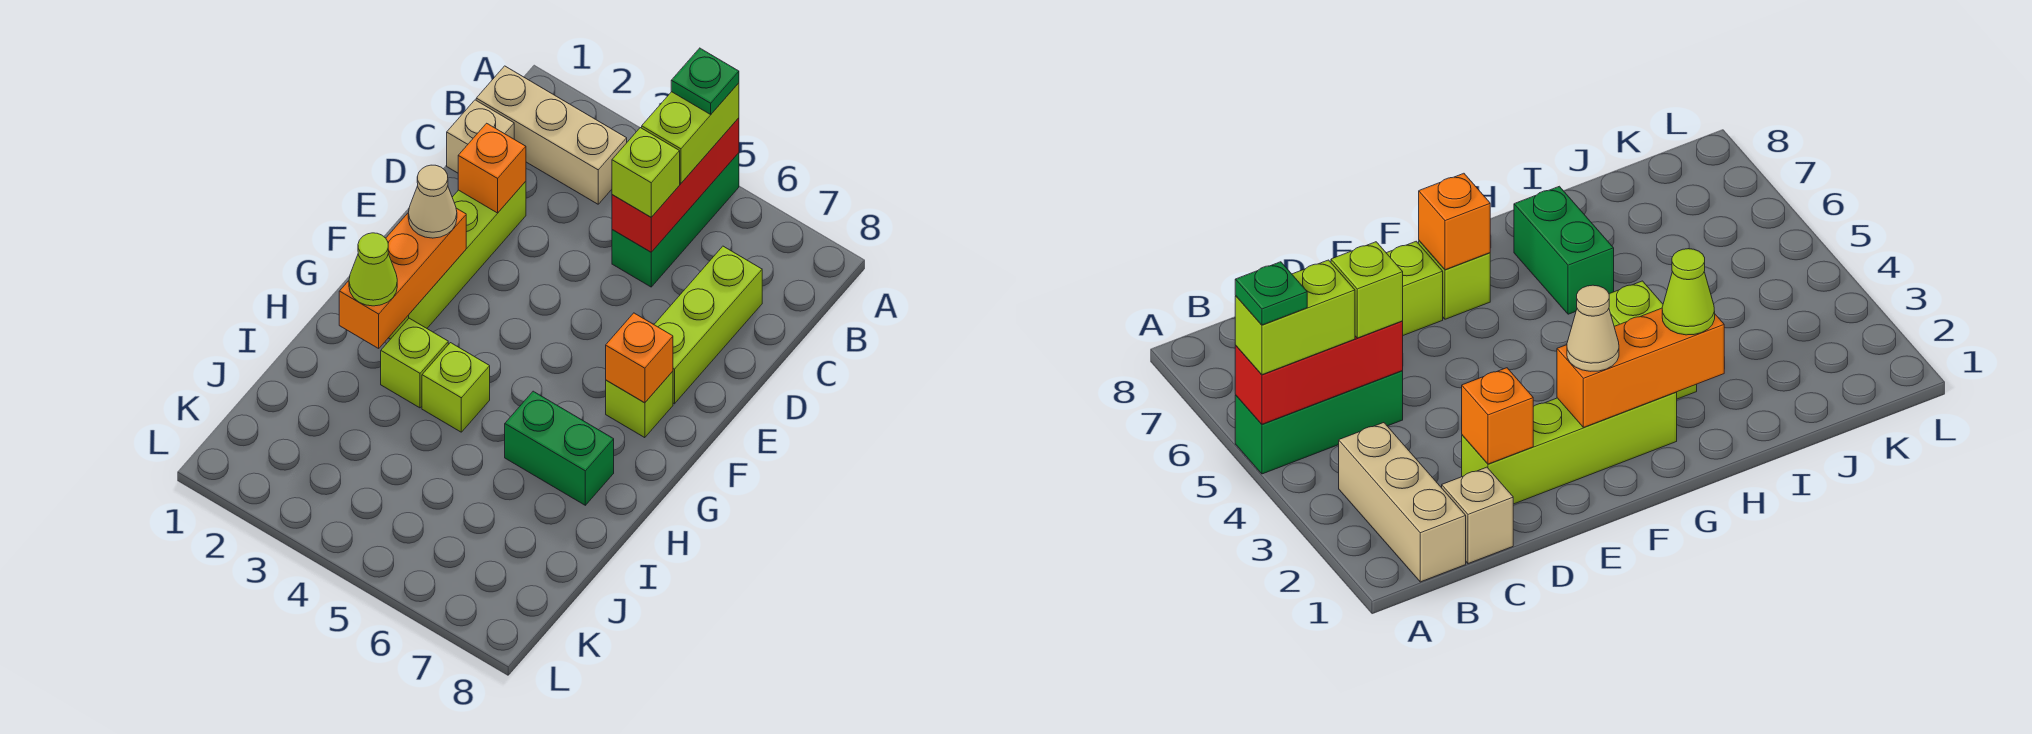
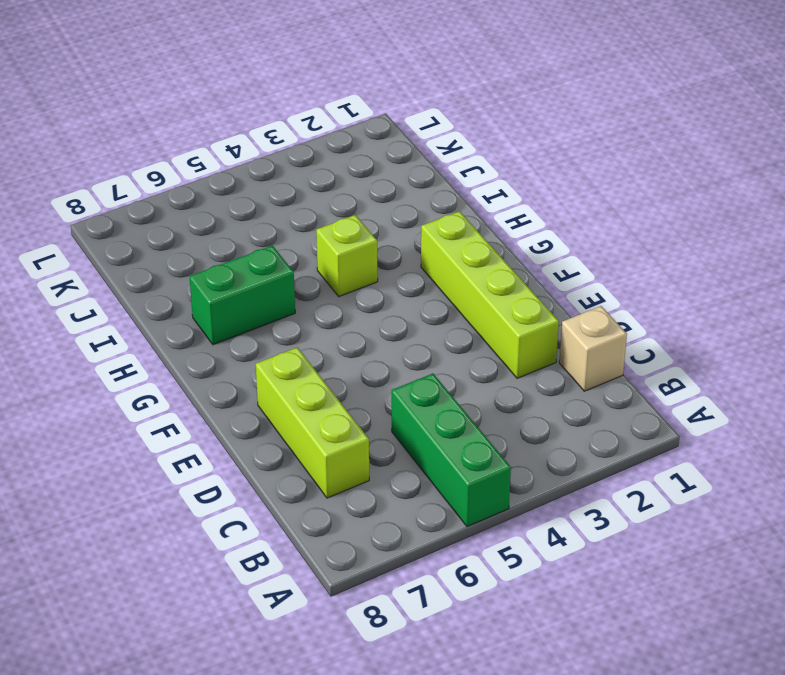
none -> tan 1x3 brick [476,66,627,204]
none -> lime 1x1 brick [606,371,673,438]
none -> lime 1x1 brick [381,318,448,408]

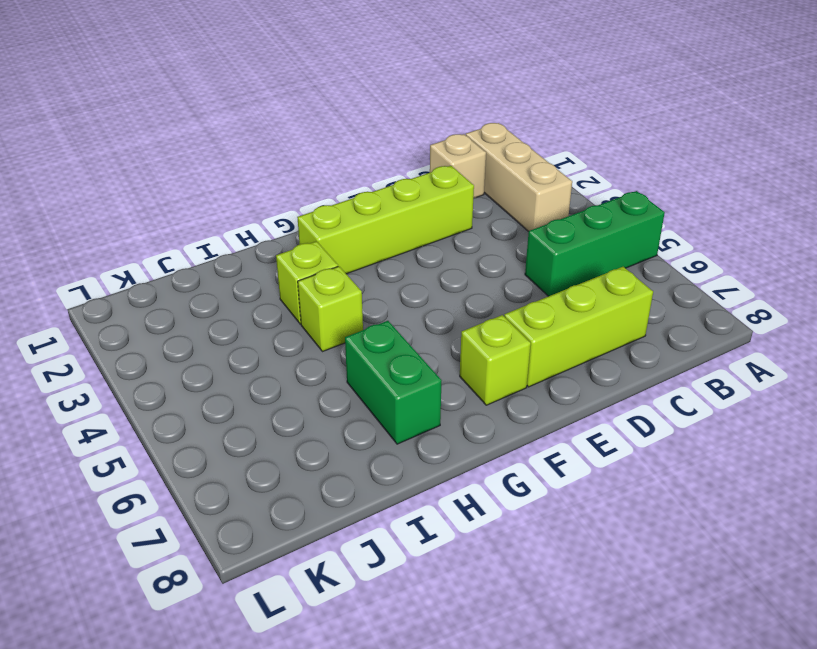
none -> red 1x3 brick [612,118,739,252]
none -> orange 1x1 brick [458,123,526,213]
none -> orange 1x3 brick [339,208,466,348]

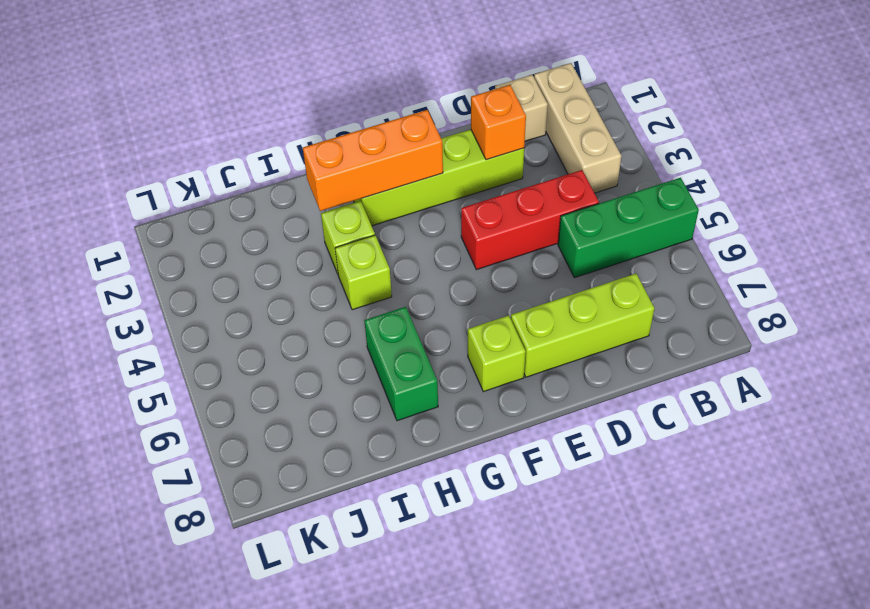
red 1x3 brick [461,170,599,270] -> red 1x3 brick moved to [612,118,739,252]
none -> orange 1x1 brick [606,313,673,403]
none -> lime 1x2 brick [642,83,739,183]
none -> lime 1x1 brick [612,128,680,217]

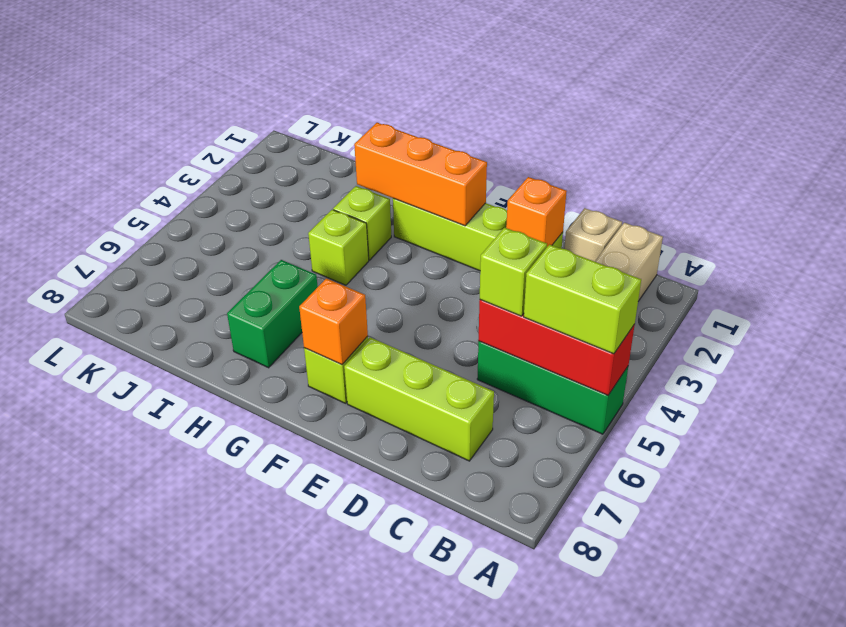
none -> tan 1x1 cone [408,165,457,238]
none -> lime 1x1 cone [349,233,397,306]
none -> green 1x1 plate [671,48,739,114]

